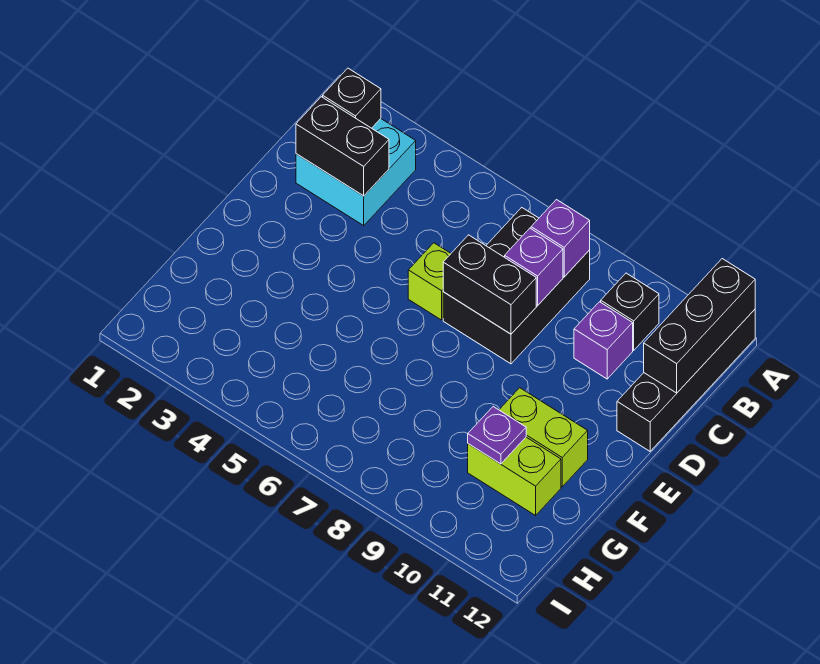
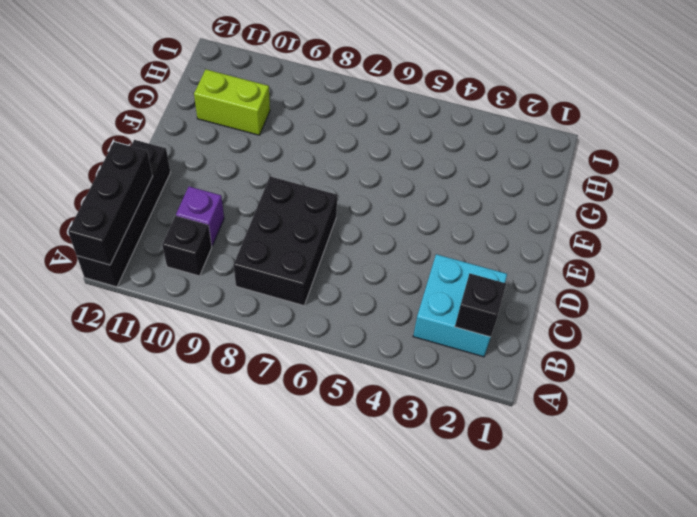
none -> lime 1x1 brick [408,243,451,320]
none -> lime 1x2 brick [499,388,588,487]
none -> purple 1x1 brick [531,200,590,277]

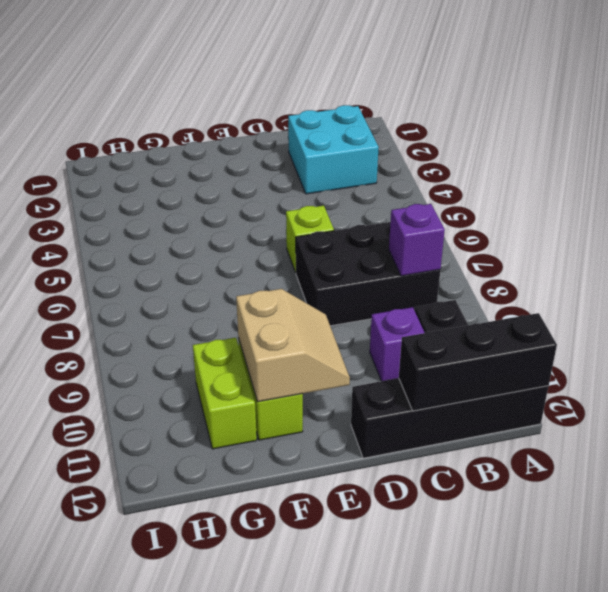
tan 2x2 slope [236,289,350,402] -> none
none -> black 1x1 brick [323,68,381,128]
none -> black 1x2 brick [296,97,389,196]
none -> purple 1x1 brick [505,228,563,305]

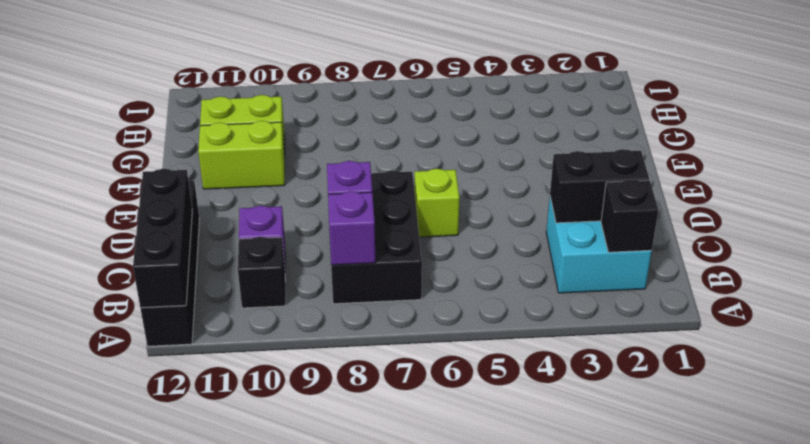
none -> black 1x2 brick [443,235,536,334]
none -> purple 1x1 plate [468,407,526,464]

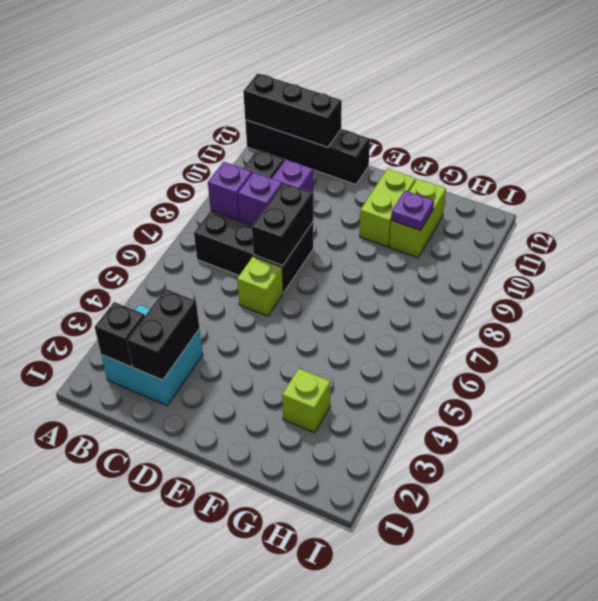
lime 1x1 brick [282,368,331,433] -> none

